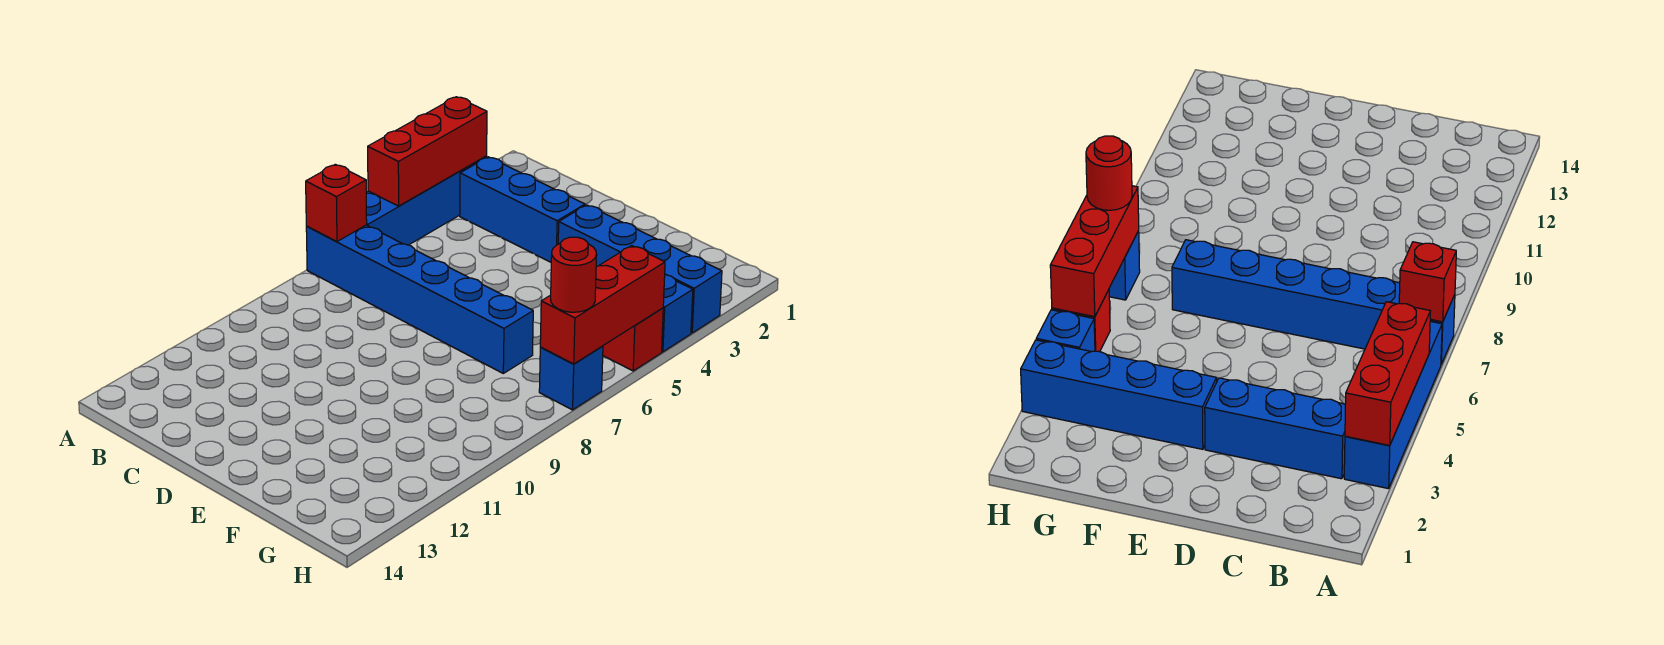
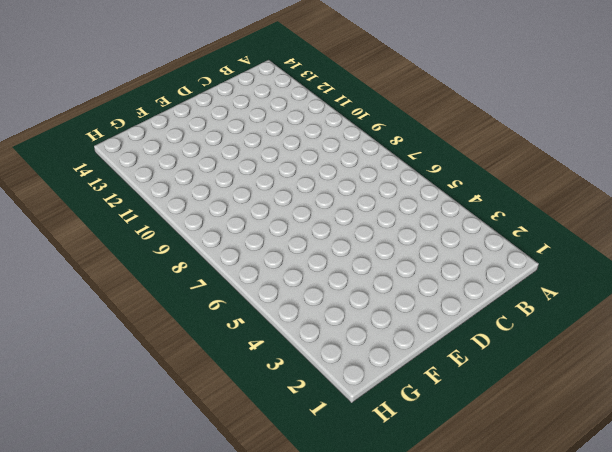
none -> blue 1x4 brick [366,156,487,245]
none -> blue 1x6 brick [306,225,533,373]

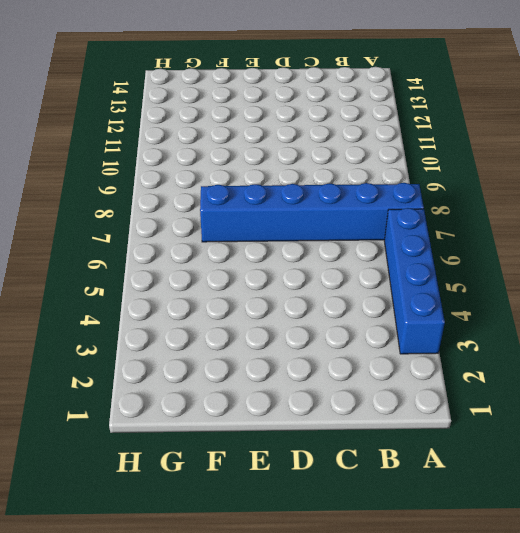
none -> blue 1x3 brick [460,157,585,262]
none -> blue 1x4 brick [558,205,722,333]

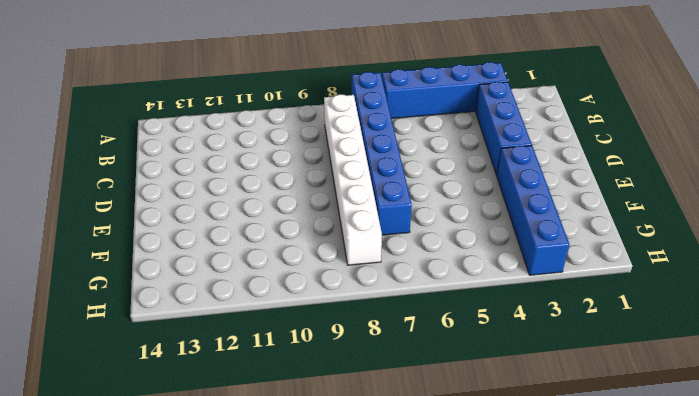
white 1x6 brick [324,94,382,265] -> none
none -> blue 1x1 brick [662,274,693,352]
none -> red 1x1 brick [603,308,663,371]

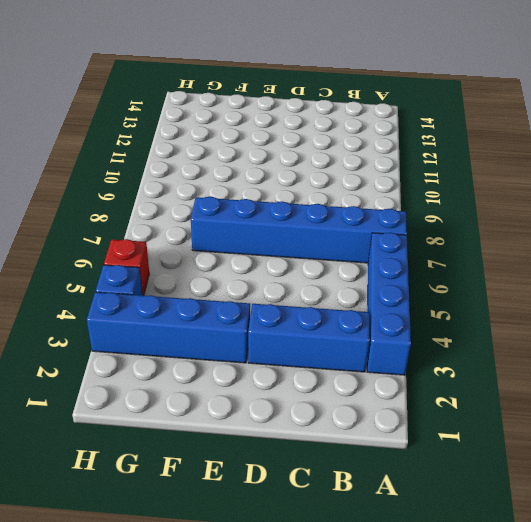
none -> blue 1x1 brick [539,346,603,410]
none -> red 1x3 brick [368,97,487,206]

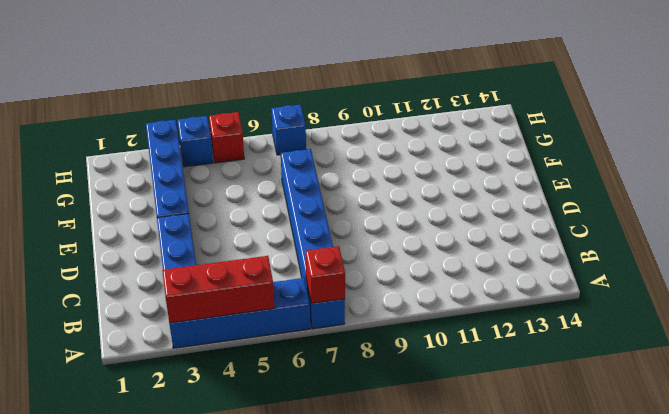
none -> red 1x3 brick [540,246,665,364]
none -> red 1x1 round brick [551,237,597,312]

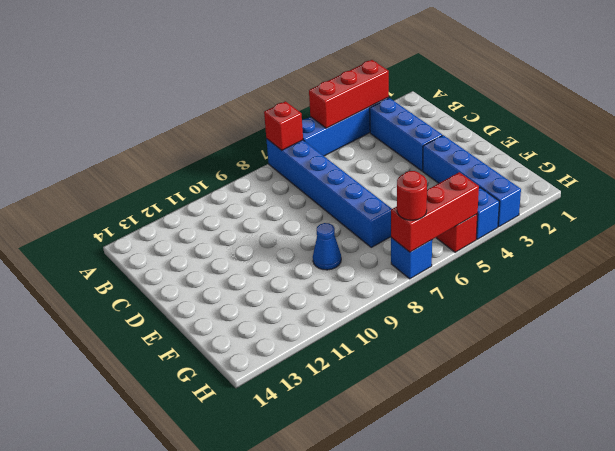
blue 1x1 cone [313,223,341,270] -> none

